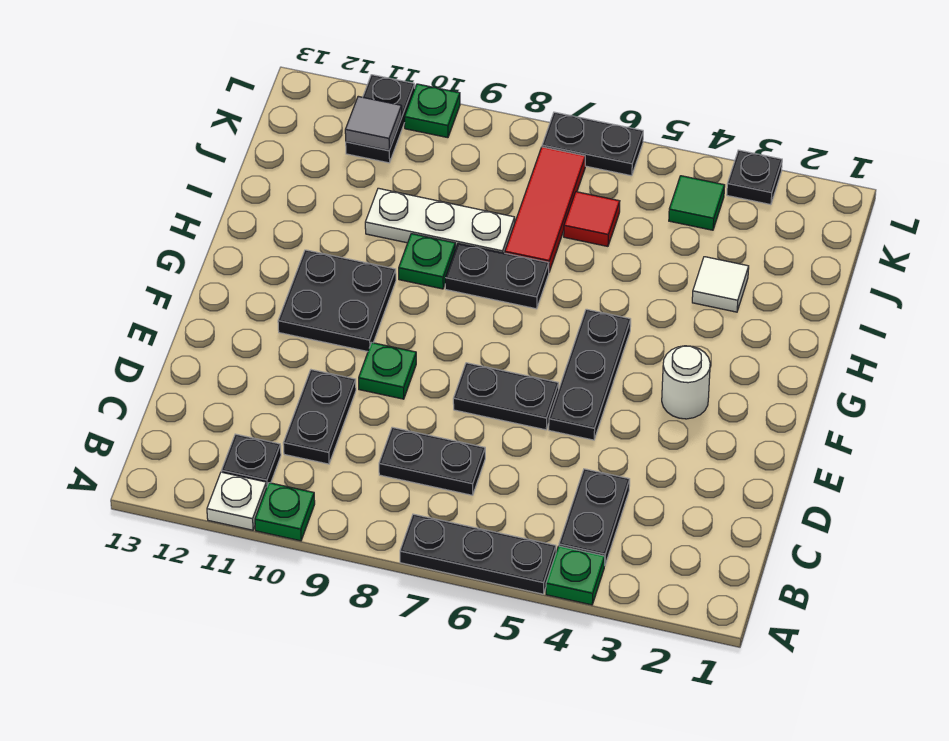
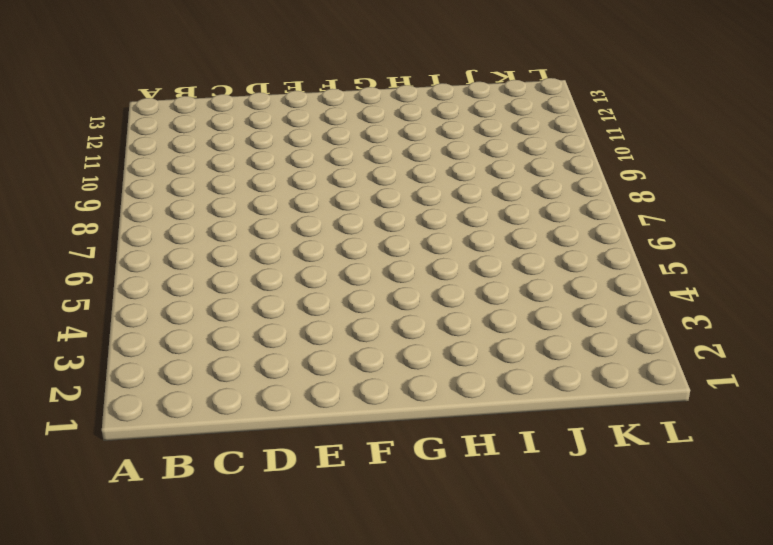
none -> green 1x1 plate [546,546,605,605]
none -> black 1x3 plate [400,514,556,594]
none -> green 1x1 plate [255,483,315,541]

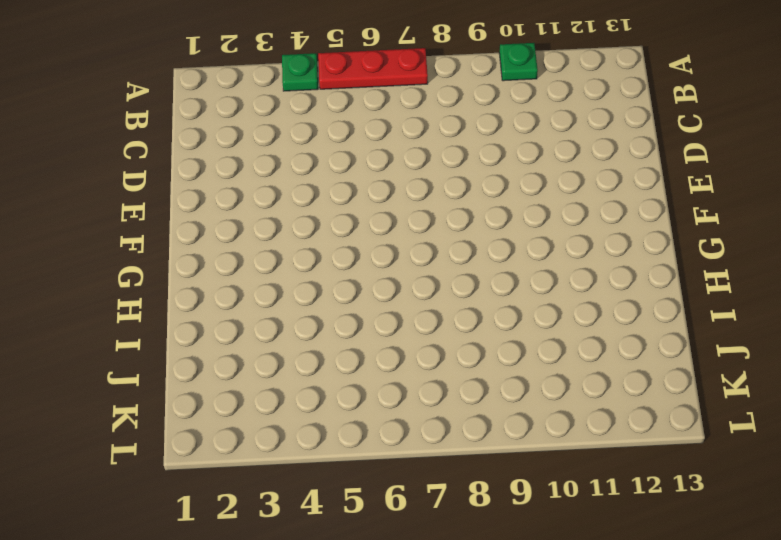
red 1x3 plate [318,48,428,89] -> black 1x3 plate [400,514,556,594]
none -> white 1x1 plate [207,472,267,530]
none -> black 1x2 plate [559,469,630,564]
none -> black 1x1 plate [221,434,281,487]

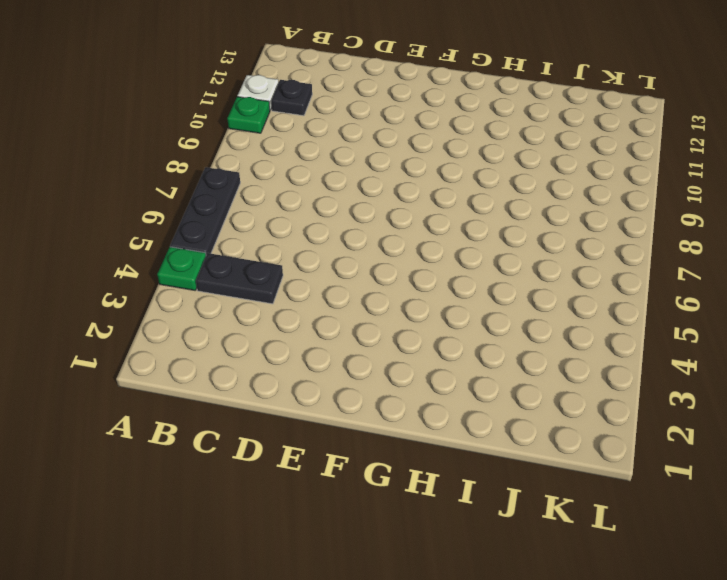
none -> black 1x2 plate [379,427,485,495]
none -> black 1x2 plate [283,370,356,464]
none -> black 1x3 plate [549,309,631,440]

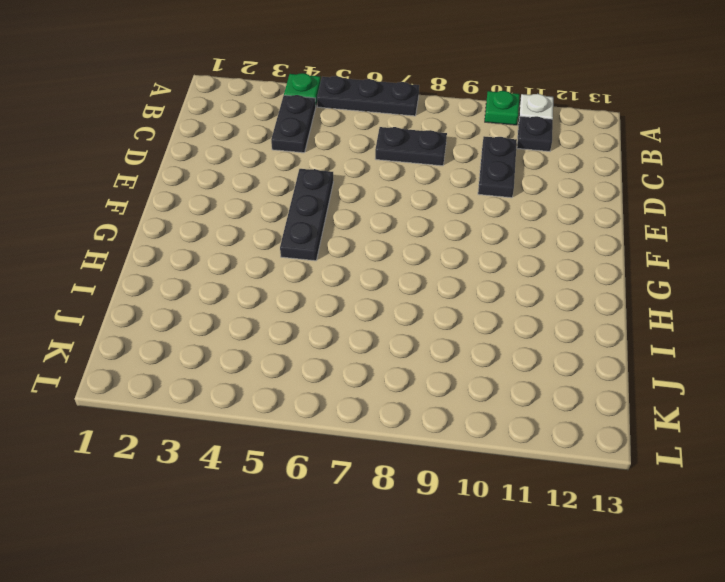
none -> black 1x2 plate [453,363,559,430]
none -> green 1x1 plate [359,343,416,399]
none -> white 1x1 round brick [662,346,710,419]

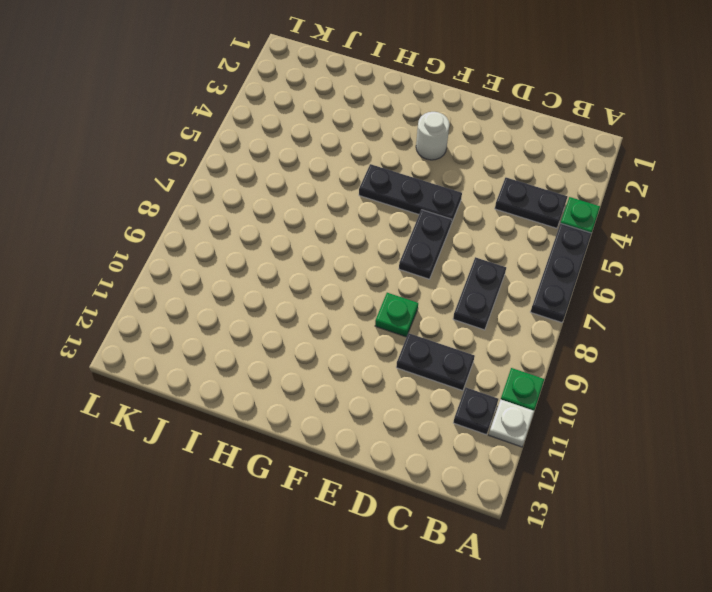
none -> black 2x2 plate [278,250,396,352]
none -> black 1x2 plate [445,243,549,309]
none -> green 1x1 plate [399,234,455,289]

